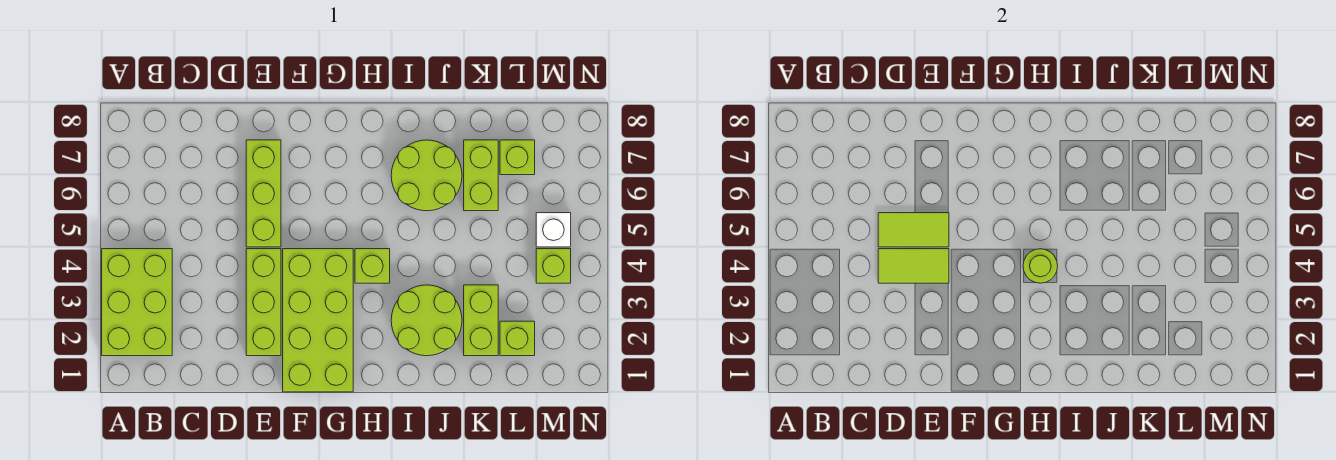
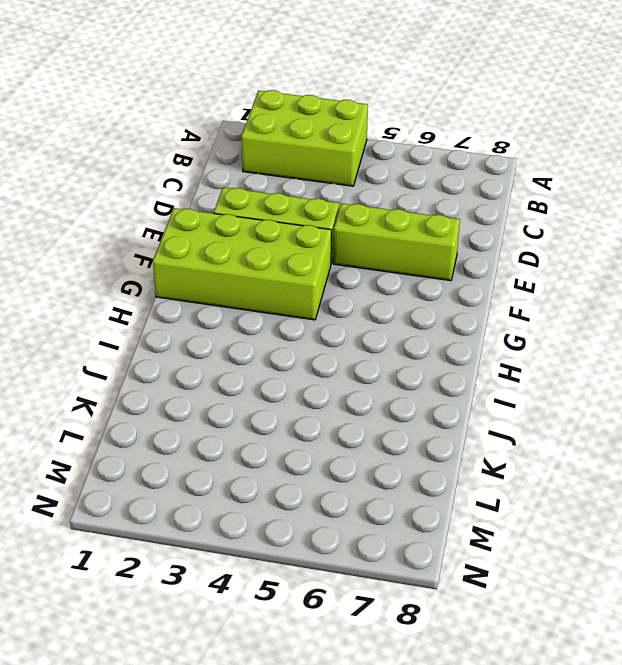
none -> lime 1x1 brick [355,249,390,283]
none -> lime 2x2 round brick [391,285,462,356]
none -> lime 2x2 round brick [391,140,462,211]

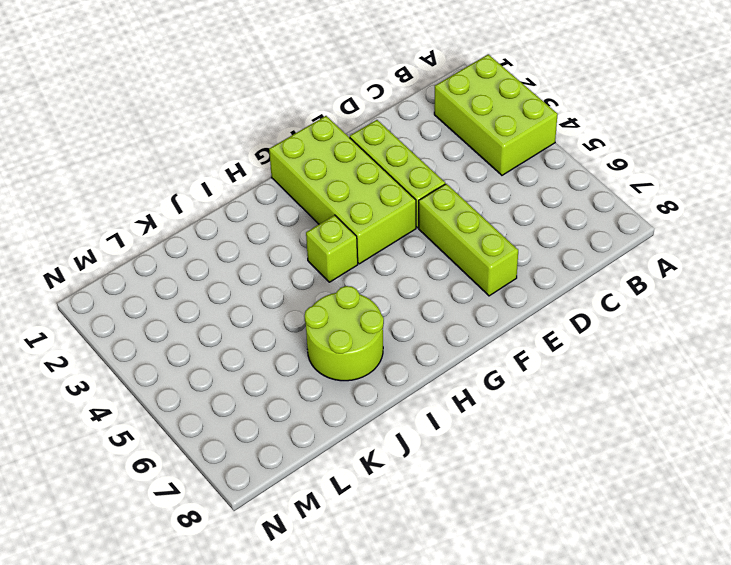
none -> lime 2x2 round brick [391,285,462,356]
none -> lime 1x2 brick [464,285,498,356]
none -> lime 1x2 brick [464,140,498,211]

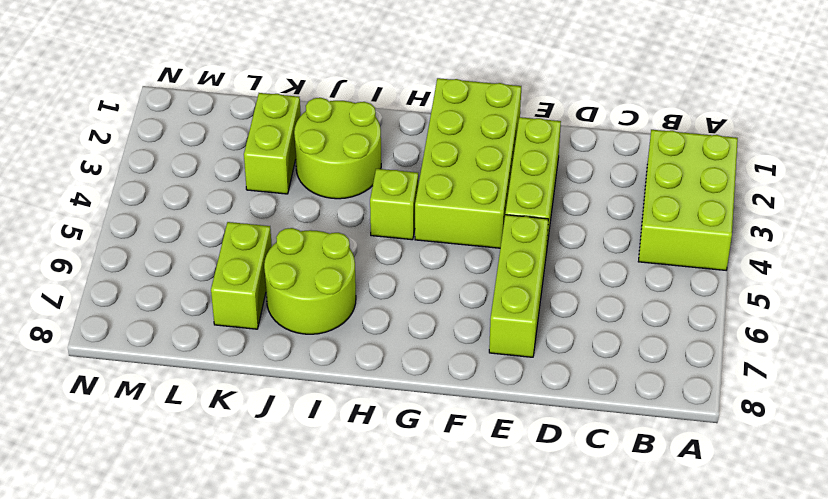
none -> lime 1x1 brick [500,321,535,356]
none -> lime 1x1 brick [500,140,535,175]
none -> lime 1x1 brick [536,249,571,283]

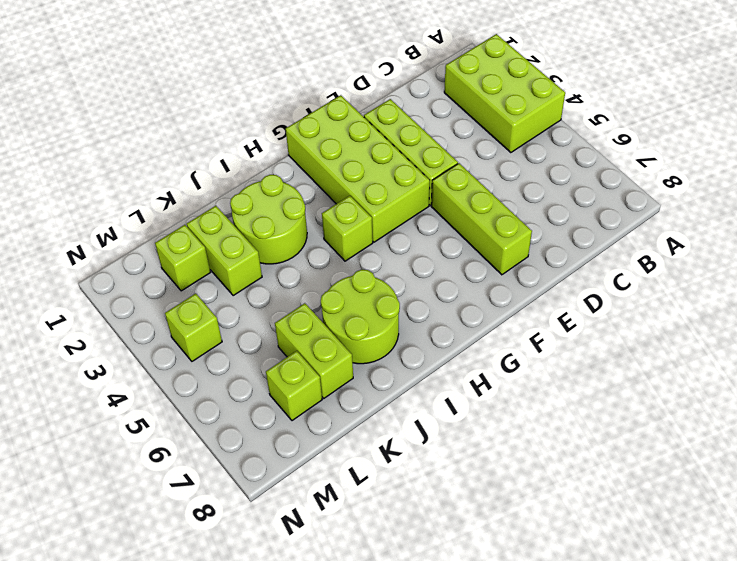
none -> white 1x1 brick [536,213,571,247]
none -> lime 1x2 tile [878,249,949,283]
none -> lime 1x2 tile [878,213,949,247]

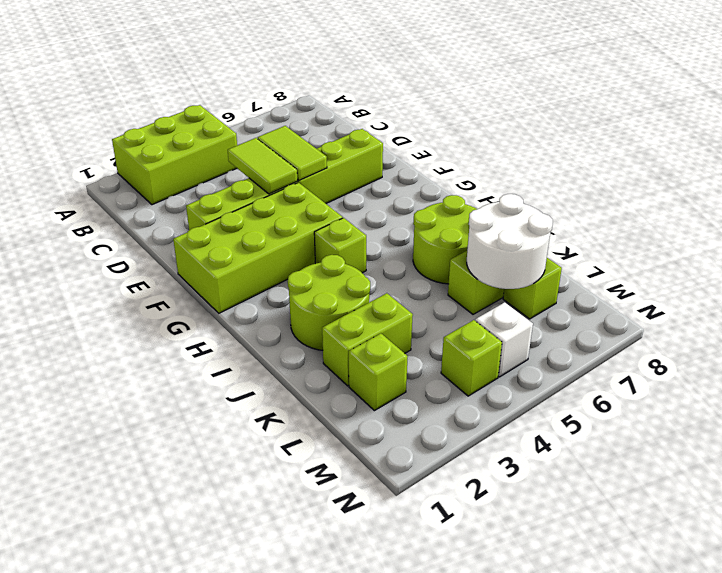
white 2x2 round brick [467,194,553,289] -> none
none -> lime 1x1 round brick [1023,249,1058,283]

